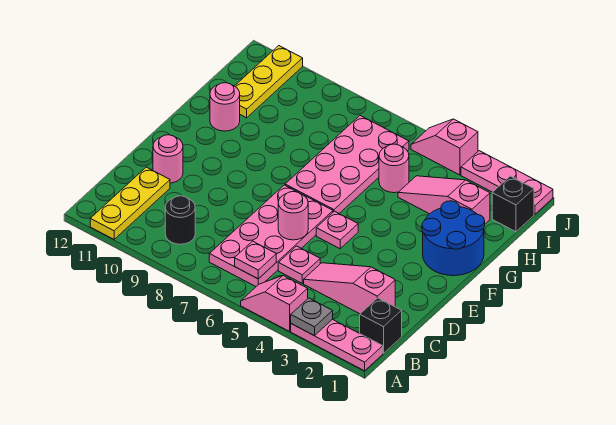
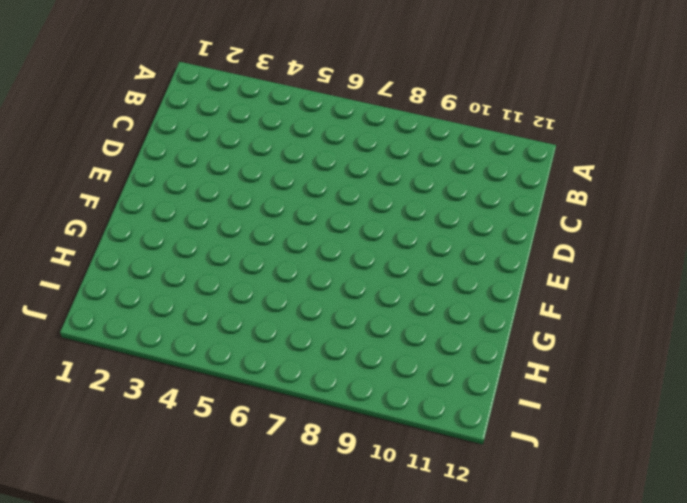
none -> pink 1x3 plate [291,319,383,371]
none -> pink 1x2 slope [241,276,308,331]
none -> yellow 1x3 plate [90,167,170,239]

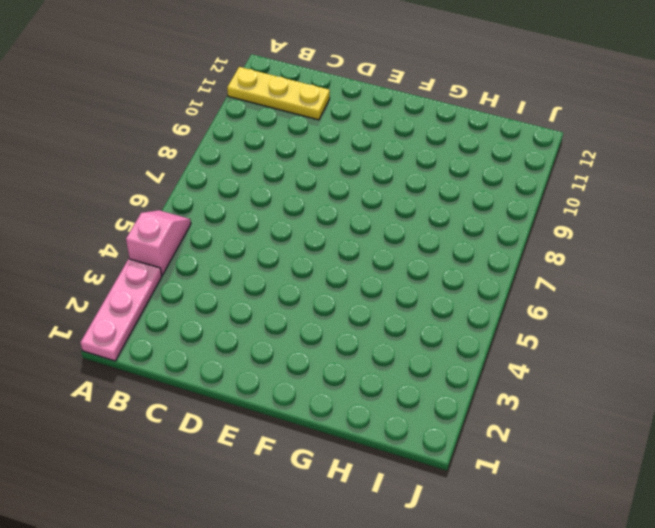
none -> black 1x1 brick [360,298,402,353]
none -> pink 2x4 plate [209,185,333,286]
none -> black 1x1 round brick [165,196,195,244]

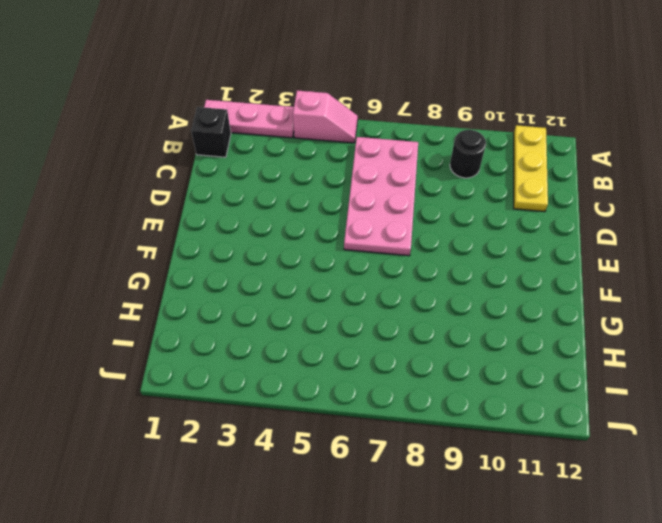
none -> pink 1x3 slope [304,263,395,314]
none -> pink 1x1 plate [278,246,320,283]
none -> pink 1x1 round brick [153,135,183,183]

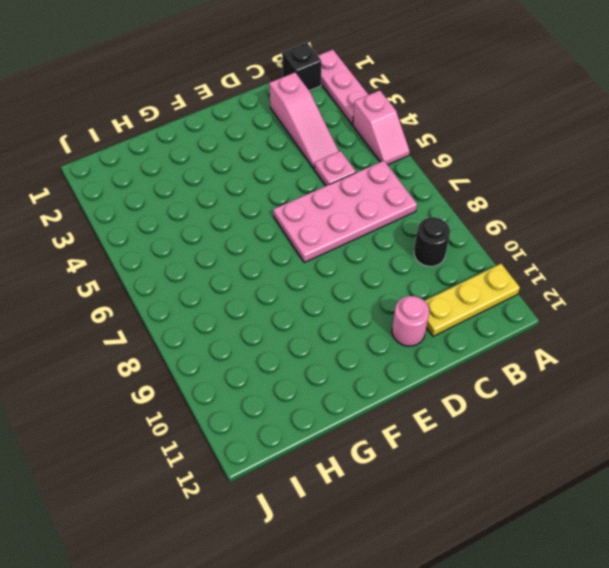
none -> pink 1x1 plate [316,211,358,249]
none -> blue 2x2 round brick [422,201,485,276]
none -> pink 2x4 plate [285,116,409,213]

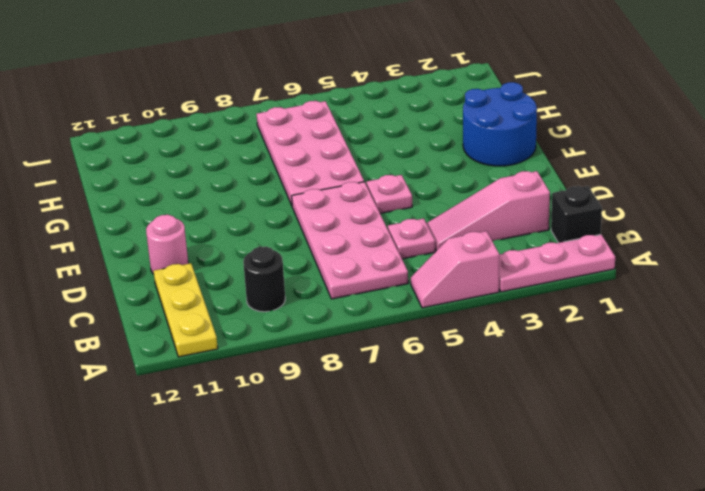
none -> pink 1x1 round brick [210,83,240,131]
none -> pink 1x3 slope [398,176,490,224]
none -> pink 1x1 round brick [379,144,409,193]

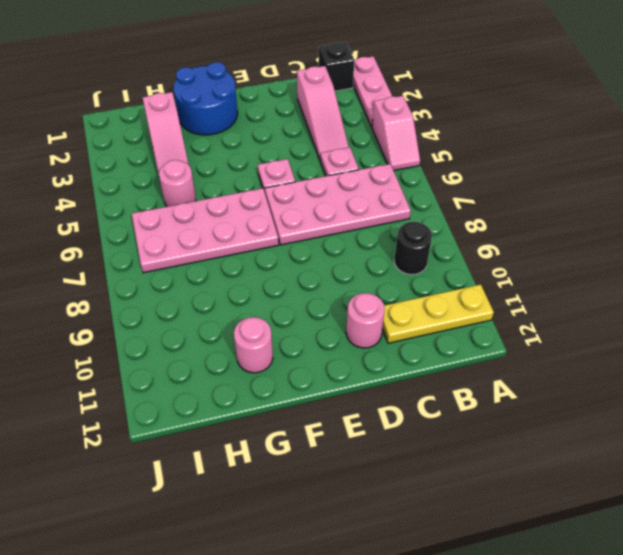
none -> yellow 1x3 plate [235,46,303,118]
none -> black 1x1 brick [492,176,534,232]
none -> pink 1x3 plate [461,151,553,214]

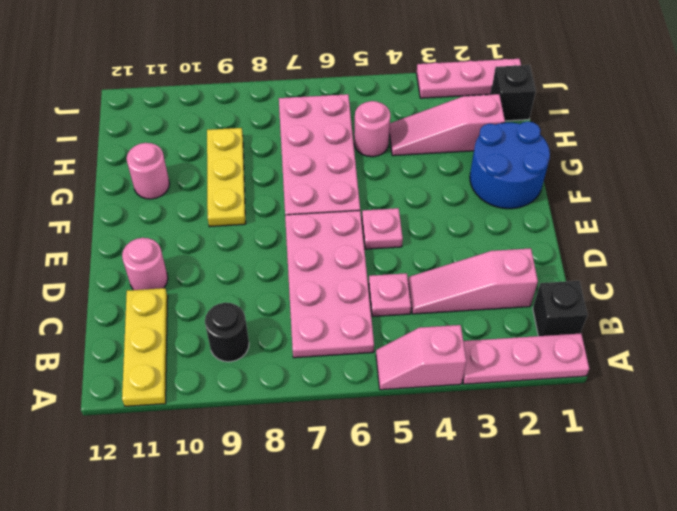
yellow 1x3 plate [207,128,246,227] -> yellow 1x3 plate moved to [235,46,303,118]
none -> pink 1x2 slope [411,119,478,175]
none -> grey 1x1 plate [291,298,333,336]
none -> pink 1x1 plate [235,241,276,279]

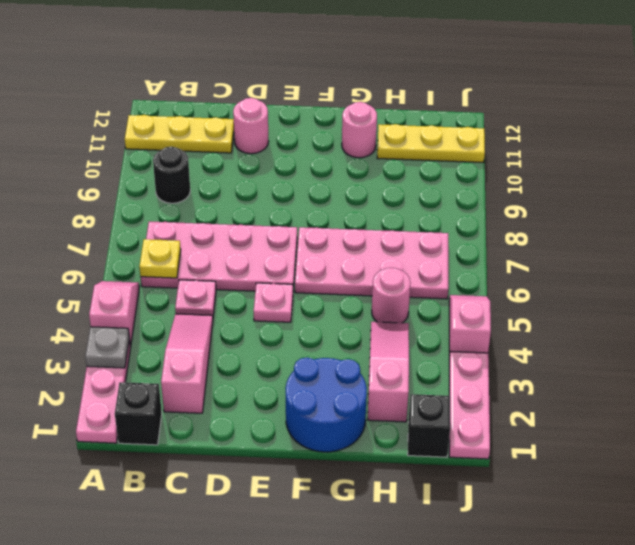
yellow 1x1 plate [139,239,181,278] -> pink 1x1 plate [235,241,276,279]
none -> pink 1x1 round brick [278,192,308,240]

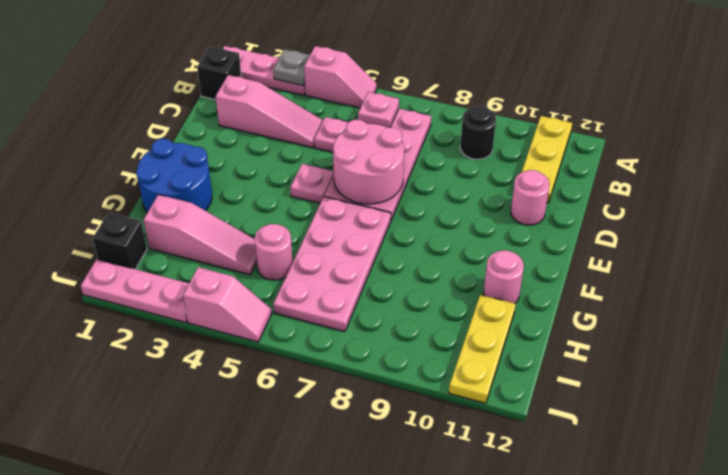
pink 2x2 round brick [333,120,404,204] -> pink 1x1 round brick [278,192,308,240]

